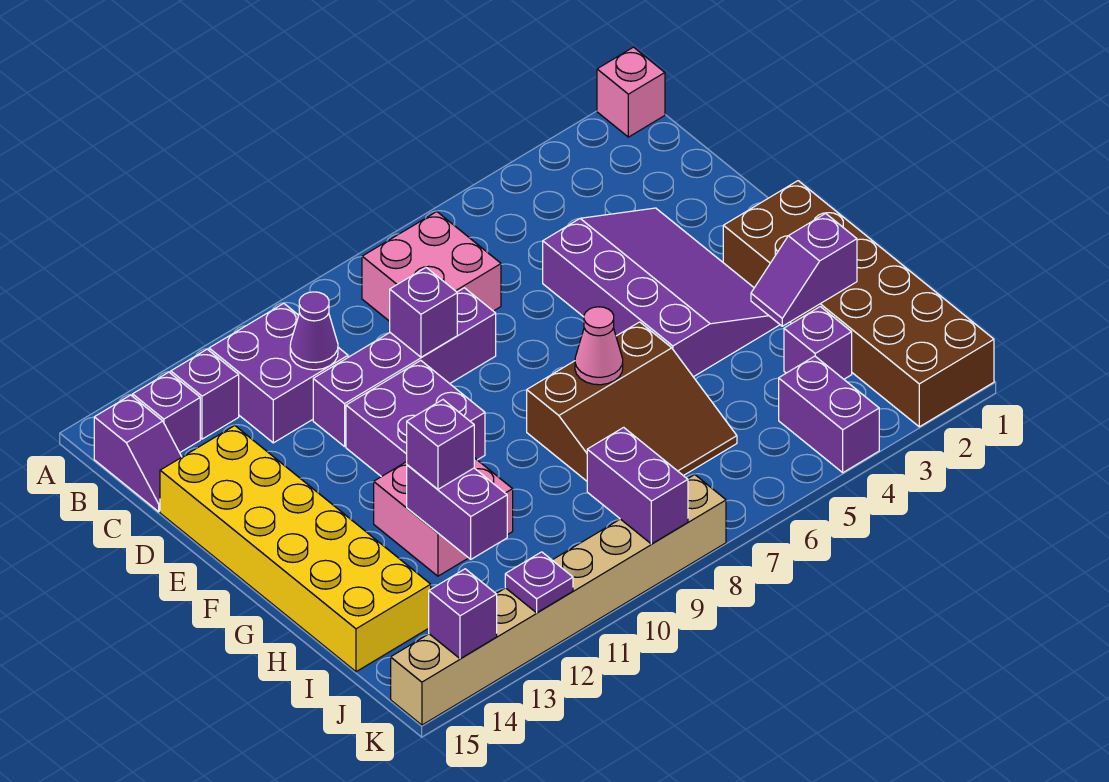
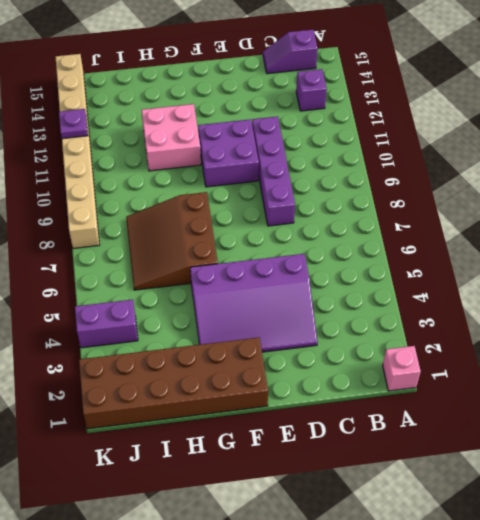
none -> pink 2x2 brick [362,212,501,321]
none -> purple 2x2 brick [209,303,348,443]
none -> purple 1x1 brick [133,372,200,453]

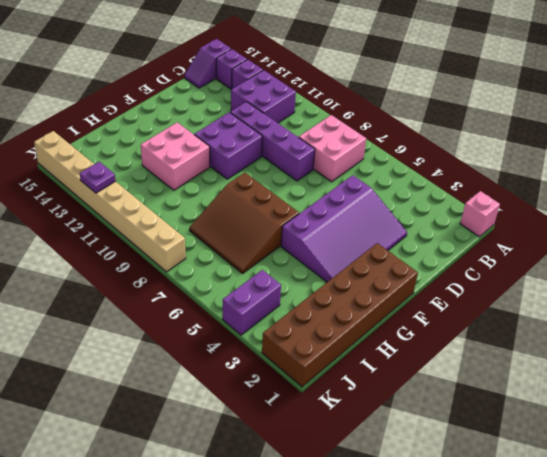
none -> yellow 2x6 brick [160,426,431,672]
none -> purple 1x1 brick [784,307,852,379]
none -> purple 1x1 cone [290,292,338,370]

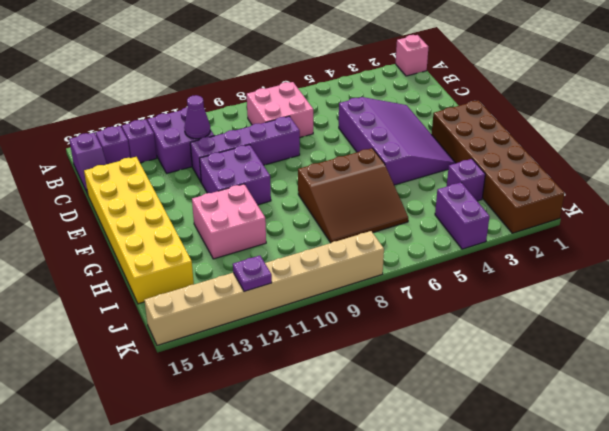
none -> purple 1x1 brick [390,268,457,357]
none -> pink 1x1 cone [575,307,623,385]
none -> purple 1x2 slope [751,213,857,326]

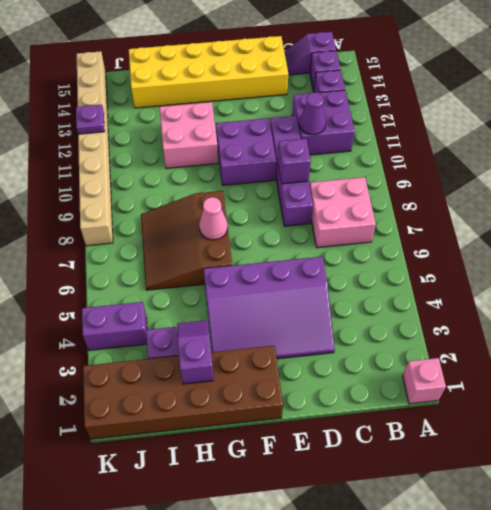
none -> purple 1x2 brick [407,465,507,559]
none -> purple 1x2 brick [587,427,688,544]
none -> purple 1x1 brick [429,569,497,659]

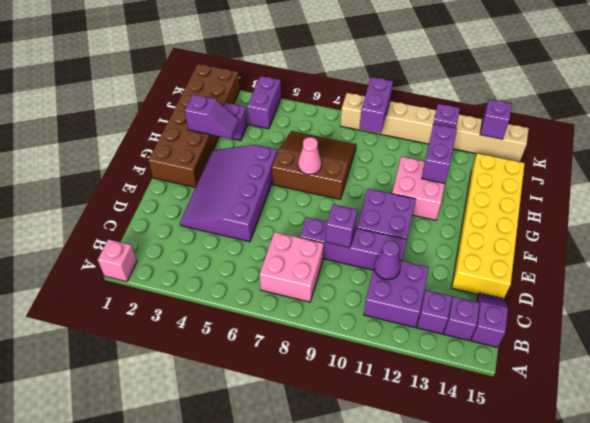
none -> purple 1x1 brick [407,400,474,489]

